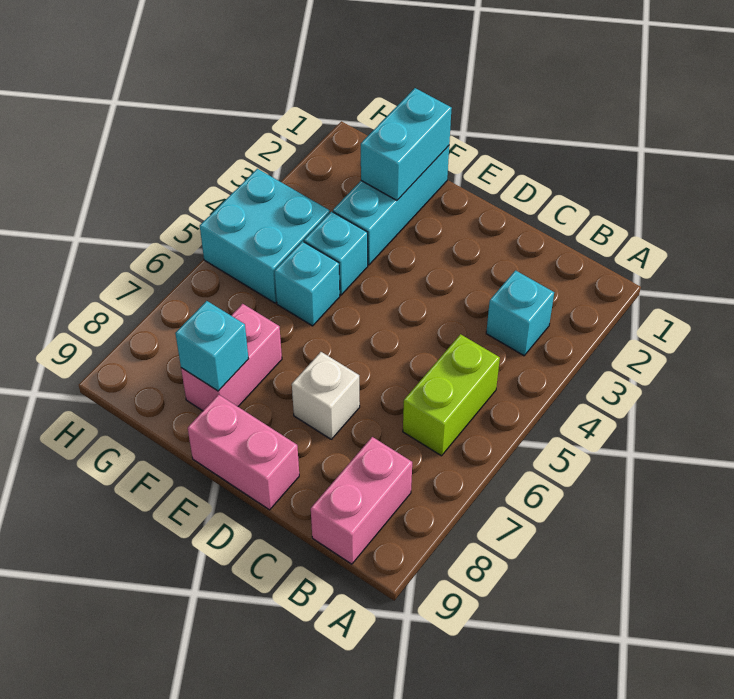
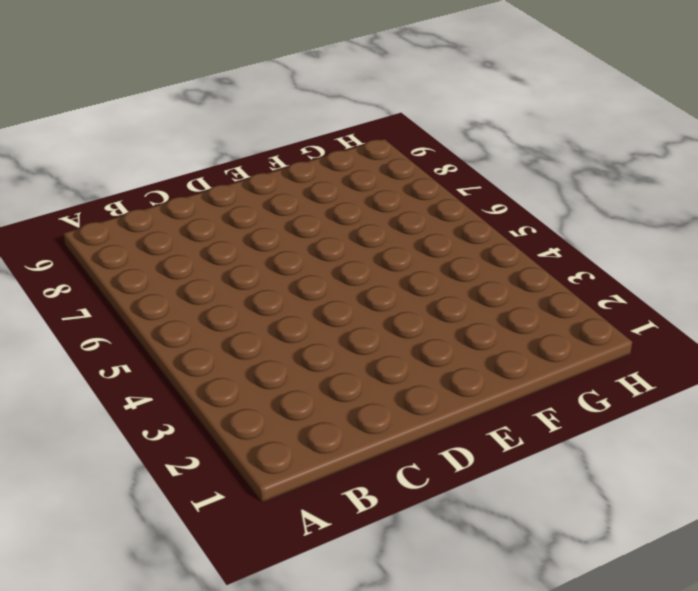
none -> cyan 1x1 brick [486,270,554,356]
none -> lime 1x2 brick [403,334,500,456]
none -> pink 1x2 brick [311,437,412,564]

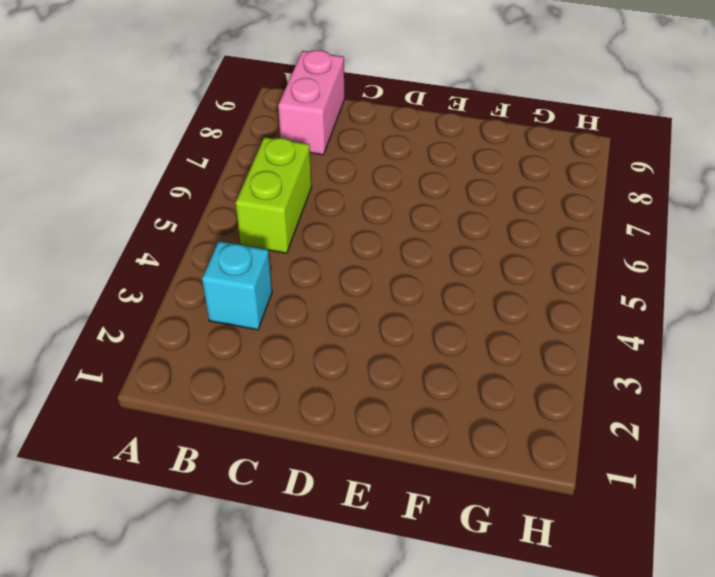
none -> white 1x1 brick [292,352,360,439]
none -> pink 1x2 brick [188,395,299,510]
none -> cyan 1x3 brick [333,146,449,265]

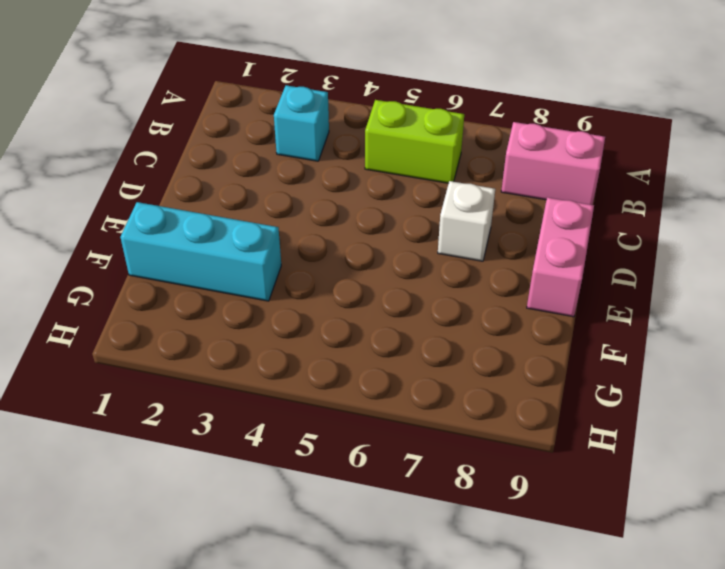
none -> cyan 1x1 brick [304,212,368,295]
none -> cyan 1x1 brick [275,241,340,326]
none -> pink 1x2 brick [181,304,282,411]

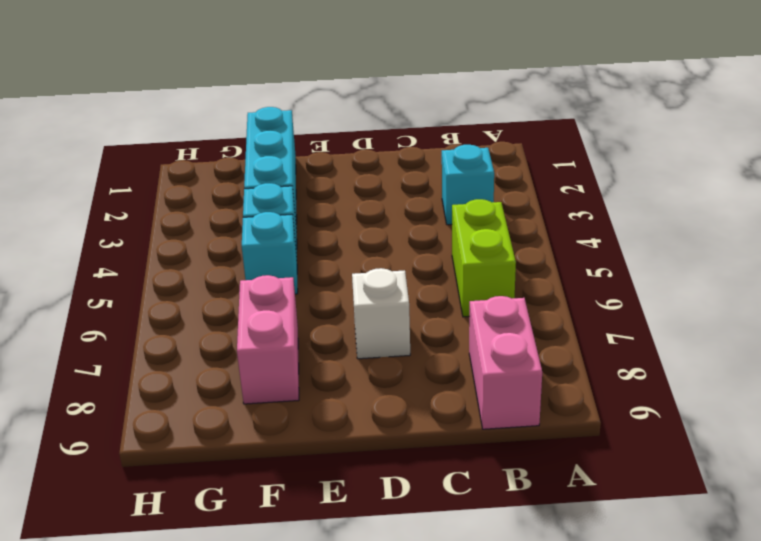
none -> pink 1x2 brick [188,395,299,510]
none -> cyan 2x2 brick [200,169,330,303]
none -> cyan 1x2 brick [361,88,452,200]

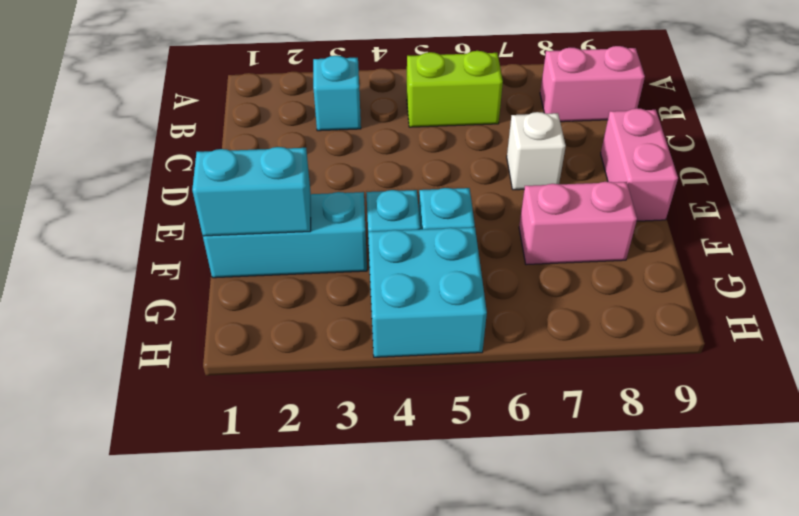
none -> cyan 1x1 brick [175,301,248,391]

